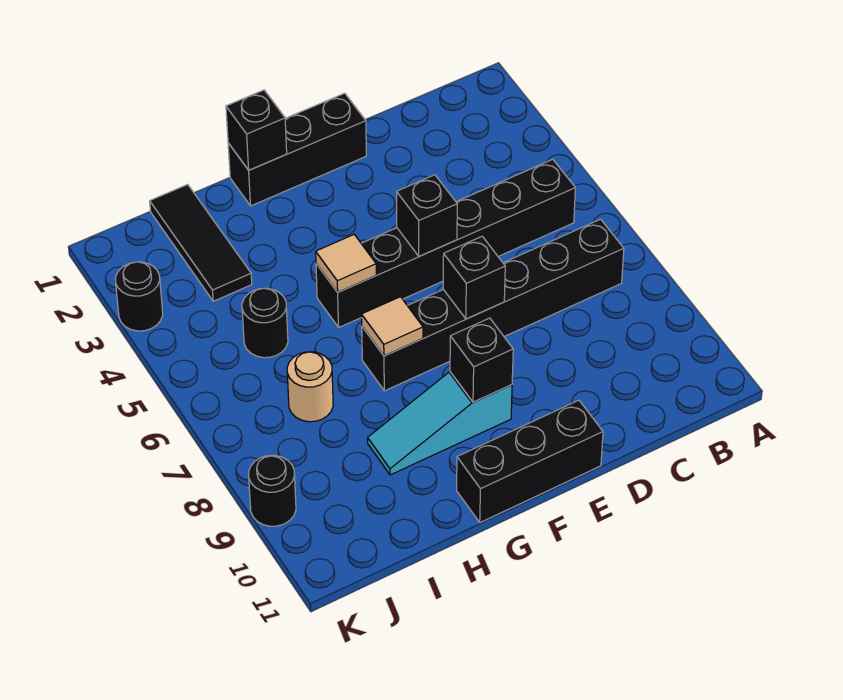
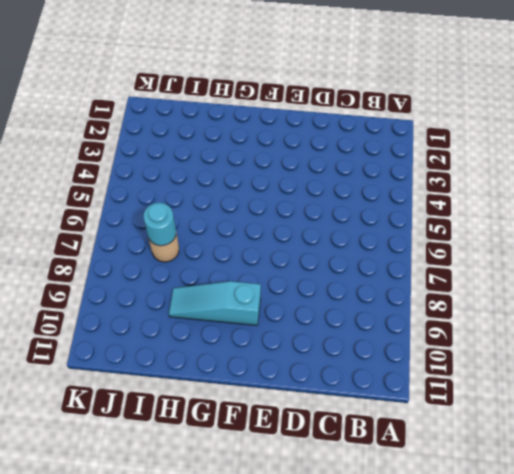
cyan 1x1 round brick [144,203,176,246] -> none
none -> black 1x6 brick [316,159,575,327]
none -> black 1x6 brick [362,219,624,391]
none -> black 1x3 brick [228,93,366,206]

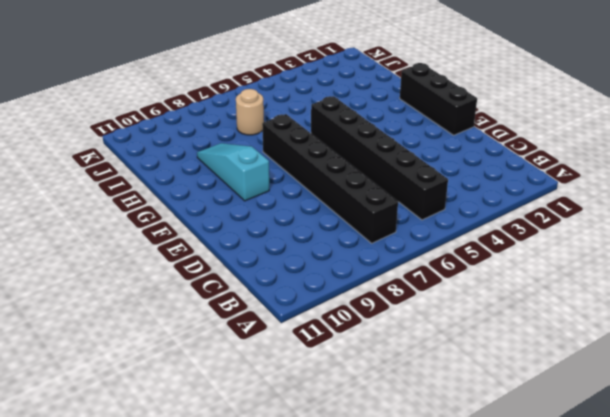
none -> black 1x3 brick [457,400,603,523]
none -> black 1x3 tile [150,185,252,301]
none -> black 1x1 round brick [242,288,288,358]

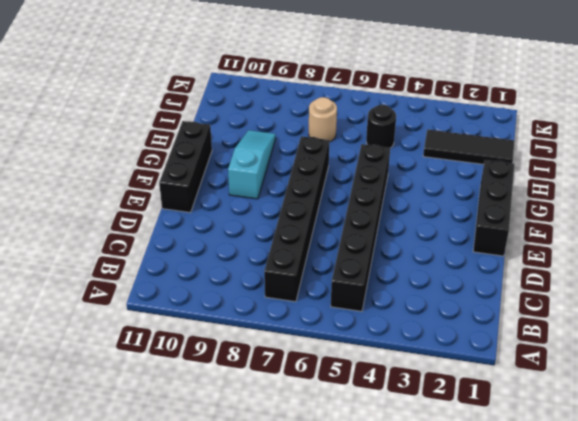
none -> black 1x1 round brick [116,262,163,331]
none -> black 1x1 round brick [249,455,296,526]
none -> black 1x1 brick [397,175,457,256]

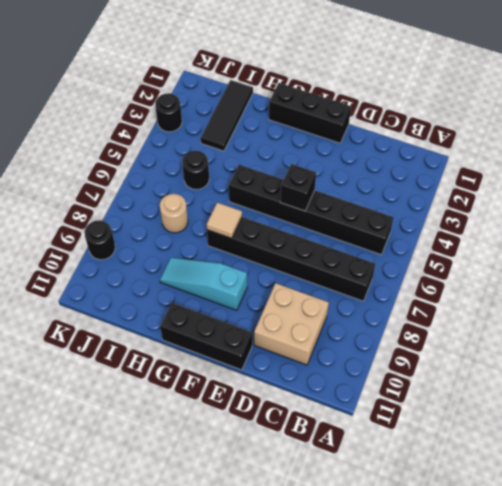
tan 2x2 brick [254,283,329,365] -> none
none -> black 1x1 brick [443,236,505,319]
none -> black 1x1 brick [450,318,513,402]
none -> black 1x1 brick [226,90,287,170]

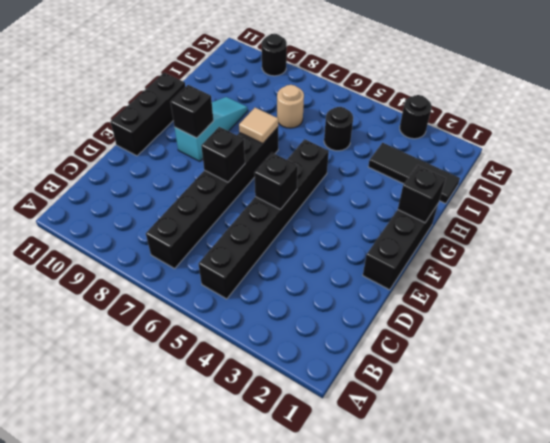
none -> tan 1x1 tile [316,235,376,292]

